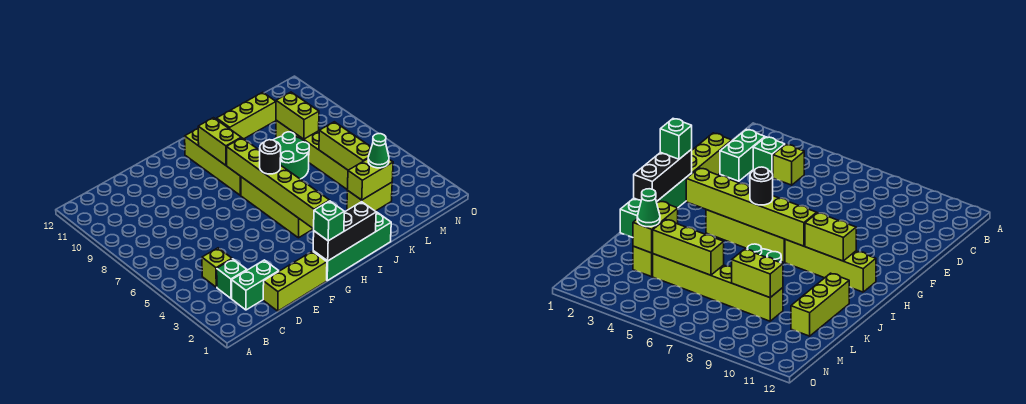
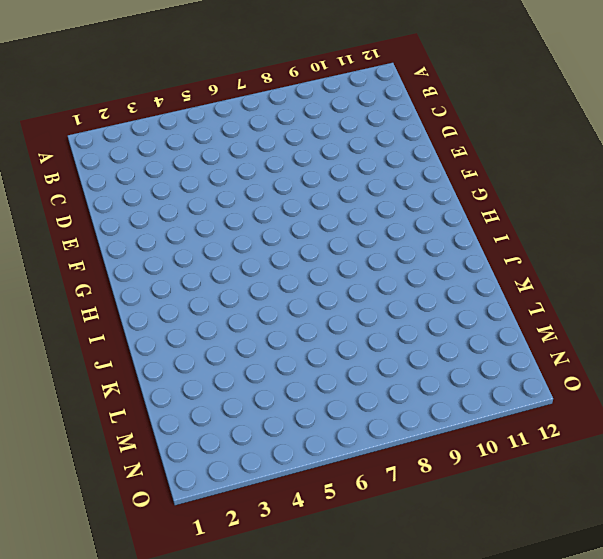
none -> green 1x2 brick [232,260,279,310]
none -> green 1x1 brick [217,259,247,299]
none -> lime 1x1 brick [202,248,232,287]

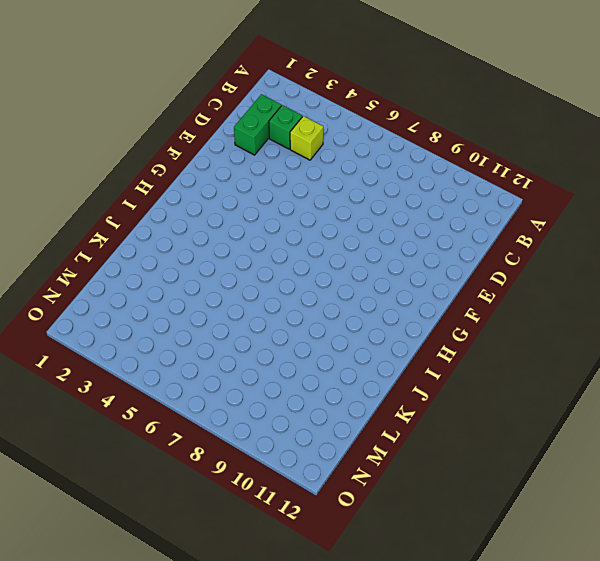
none -> lime 1x3 brick [263,251,327,311]
none -> green 1x4 brick [313,212,391,281]
none -> lime 1x4 brick [241,177,313,238]

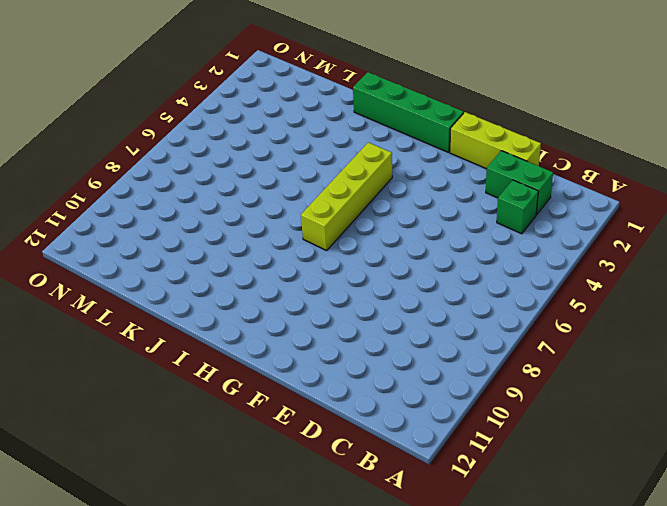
none -> lime 1x1 brick [202,248,232,287]
none -> lime 1x4 brick [185,129,241,195]
none -> green 2x2 round brick [274,132,309,179]

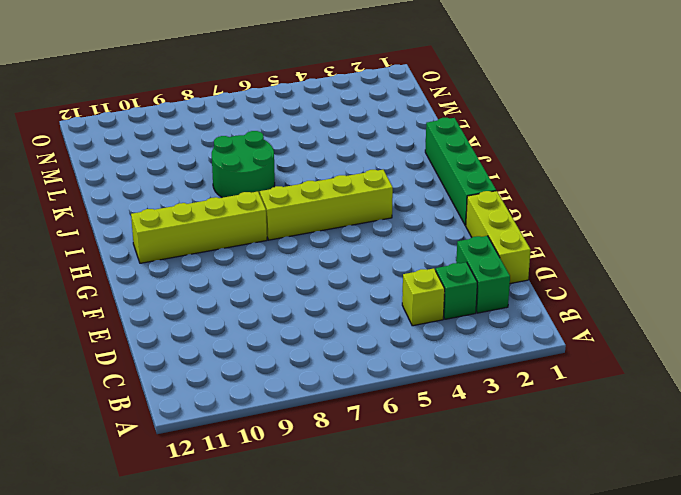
none -> lime 1x3 brick [217,92,276,139]
none -> lime 1x2 brick [347,182,392,211]
none -> lime 1x6 brick [276,120,348,189]

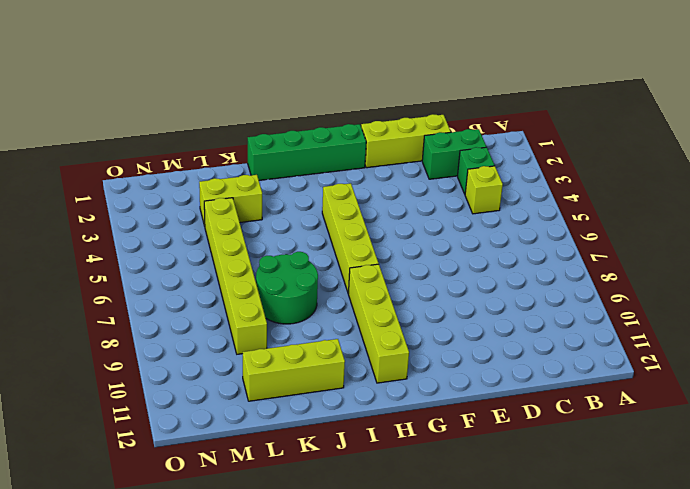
none -> black 1x3 brick [313,202,376,261]
none -> lime 1x6 brick [227,138,330,229]
none -> lime 1x2 brick [198,118,241,165]

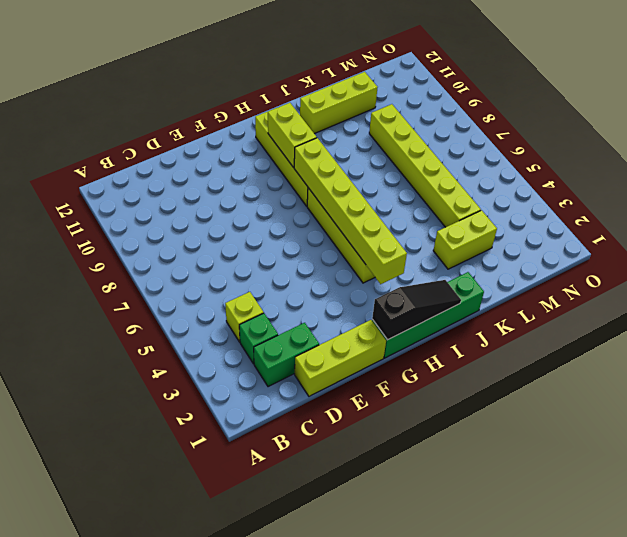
black 1x3 slope [372,280,461,340] -> black 1x3 brick [313,202,376,261]
none -> green 2x2 round brick [274,132,309,179]
none -> lime 1x2 brick [347,159,393,200]
none -> lime 1x3 brick [319,122,371,170]

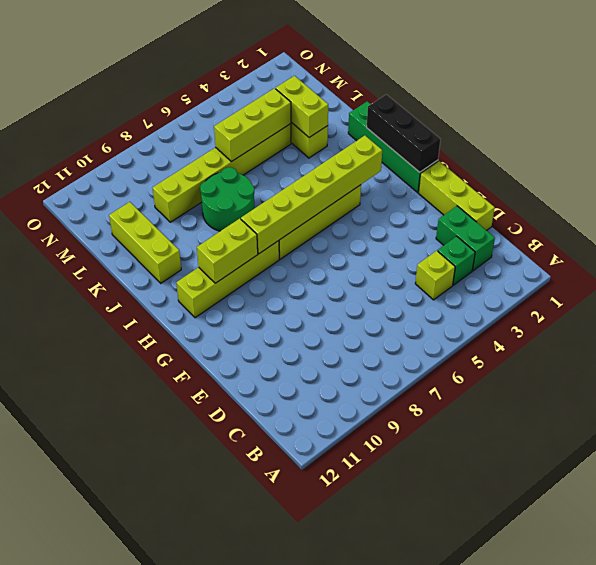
none -> lime 1x2 brick [276,92,319,139]
none -> green 1x1 brick [314,201,344,241]
none -> black 1x1 round brick [259,140,281,174]

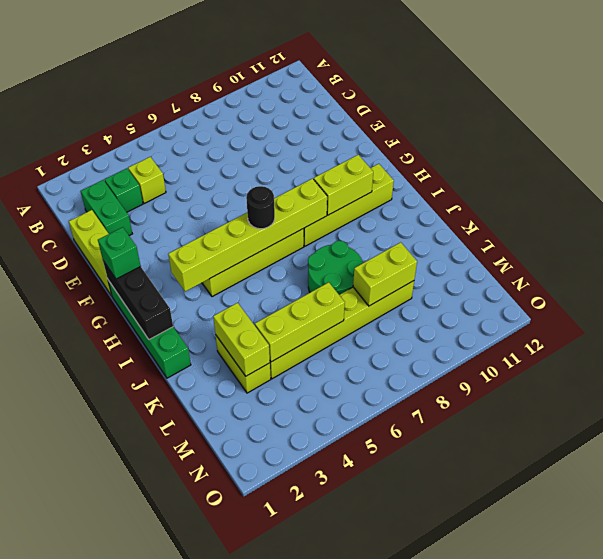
none -> lime 1x3 brick [217,92,276,139]
none -> green 1x1 cone [368,134,389,168]

